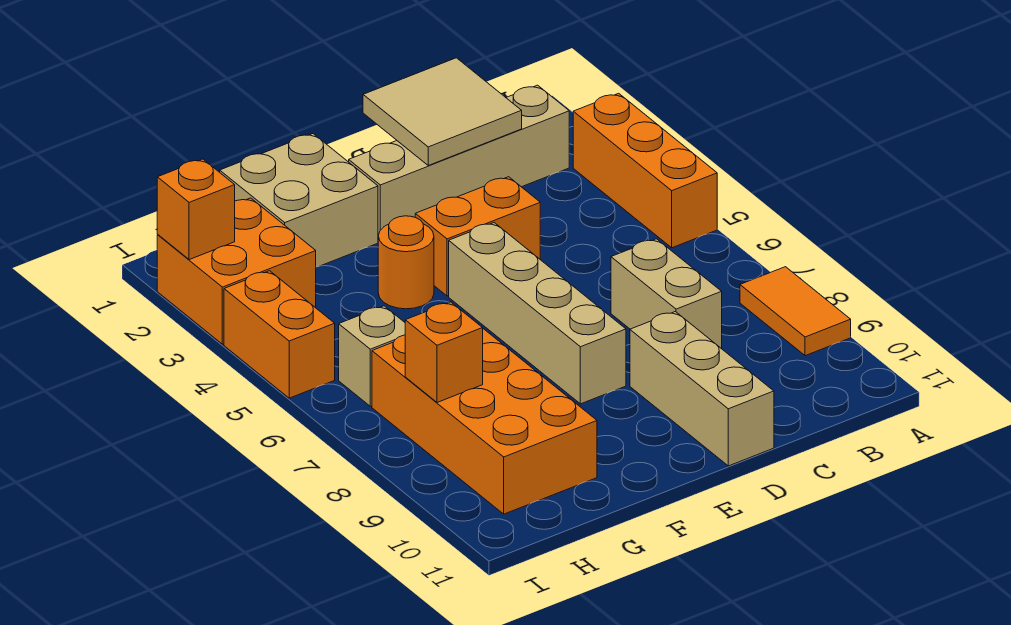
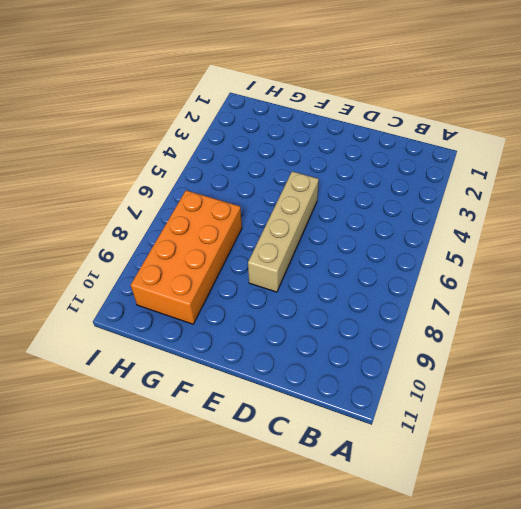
none -> orange 1x3 brick [573,93,717,248]
none -> orange 1x2 tile [740,267,851,356]
none -> tan 1x4 brick [349,85,569,235]

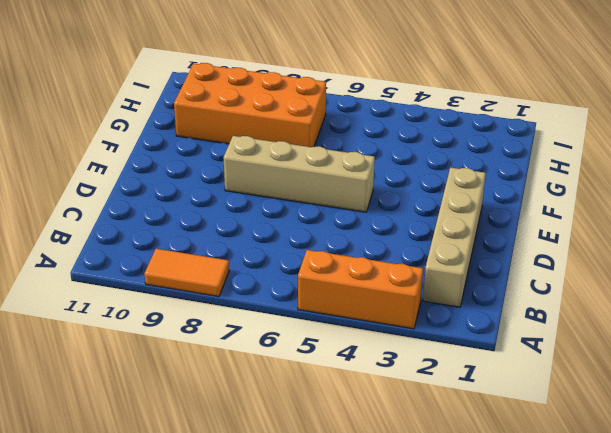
none -> tan 1x2 brick [611,239,722,349]
none -> orange 1x2 brick [415,177,540,296]
none -> tan 1x3 brick [630,312,774,466]

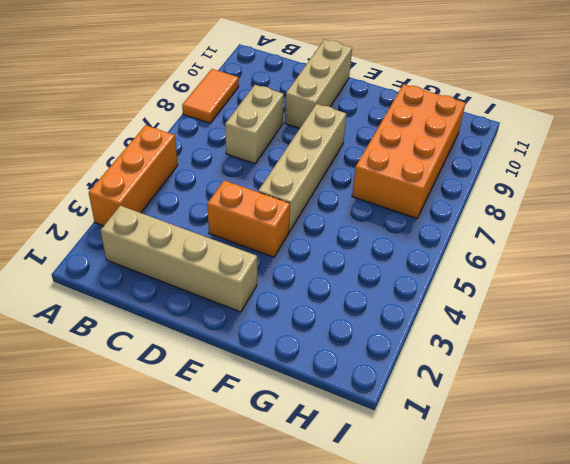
none -> tan 2x2 brick [220,134,378,267]
none -> orange 1x1 round brick [378,216,434,309]
none -> orange 2x2 brick [157,198,316,344]

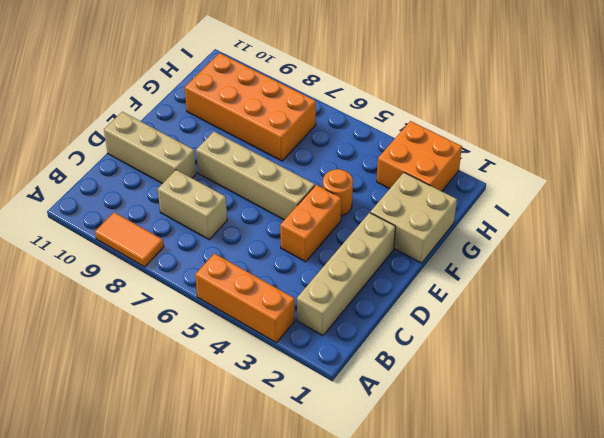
none -> tan 1x1 brick [339,306,405,406]
none -> orange 1x2 brick [224,271,335,398]
none -> tan 2x2 tile [363,58,522,165]

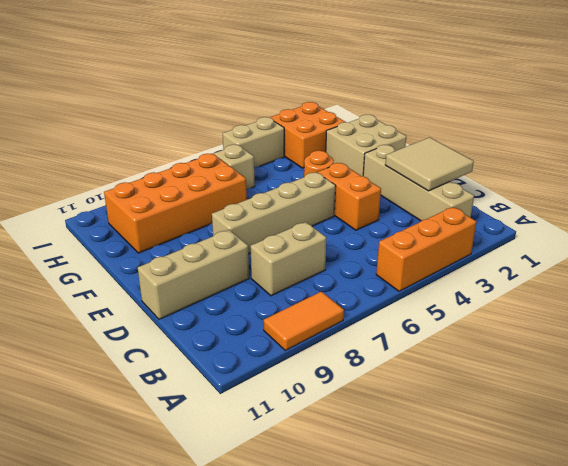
tan 1x2 brick [223,117,284,167] -> orange 1x2 brick [224,271,335,398]
none -> orange 1x1 brick [405,302,483,402]
none -> orange 1x1 brick [157,159,235,260]

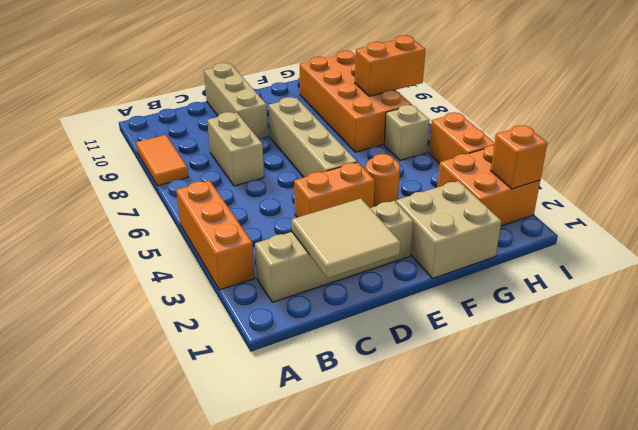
orange 1x2 brick [355,35,425,96] -> orange 1x1 brick [405,302,483,402]

